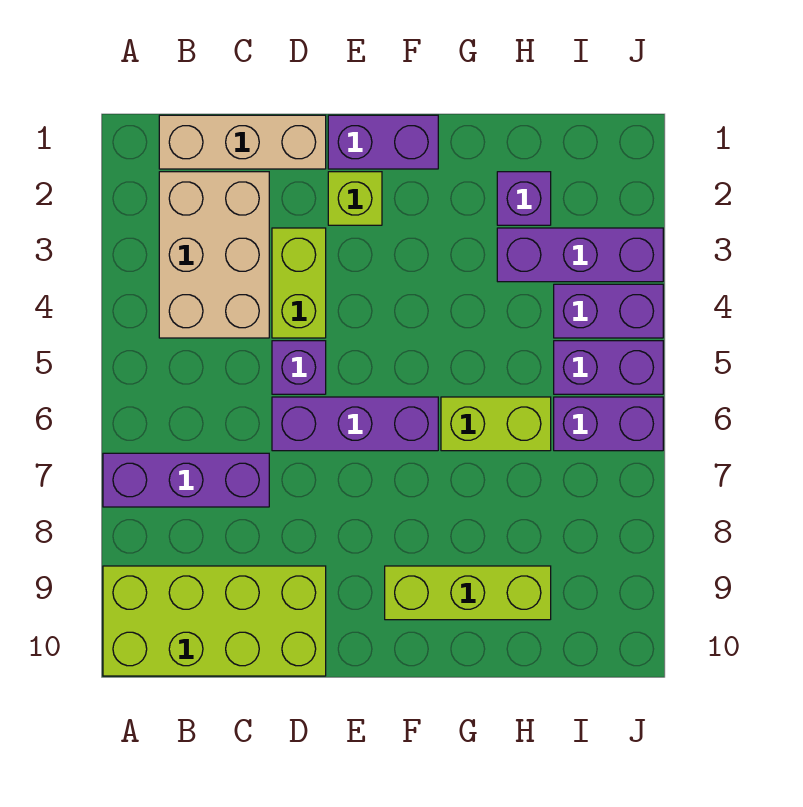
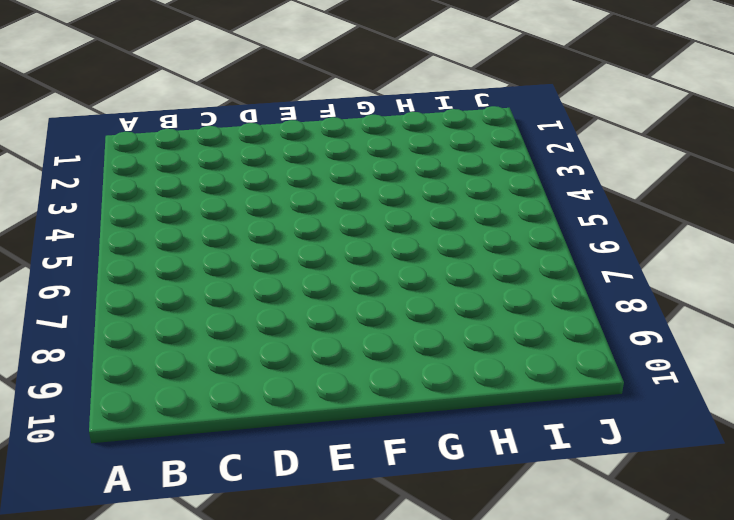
none -> purple 1x3 brick [103,453,269,507]
none -> lime 2x4 brick [103,566,326,676]
none -> tan 1x3 brick [159,115,326,169]

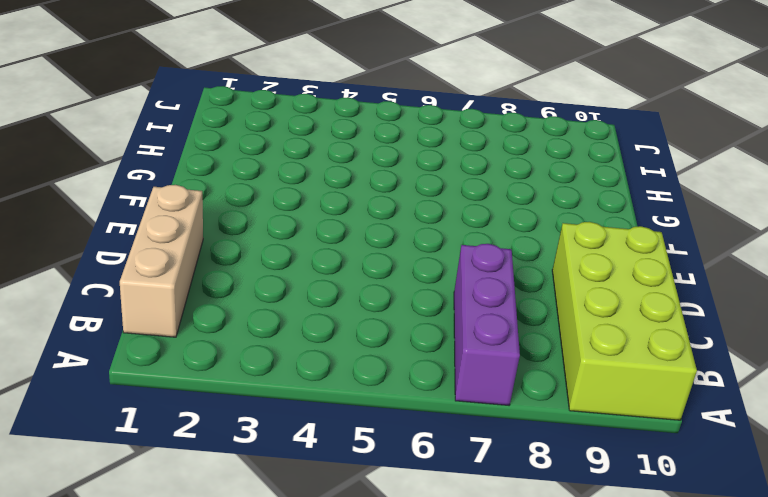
none -> tan 2x3 brick [159,172,269,338]
none -> lime 1x2 brick [272,228,326,338]
none -> purple 1x1 brick [272,341,326,394]

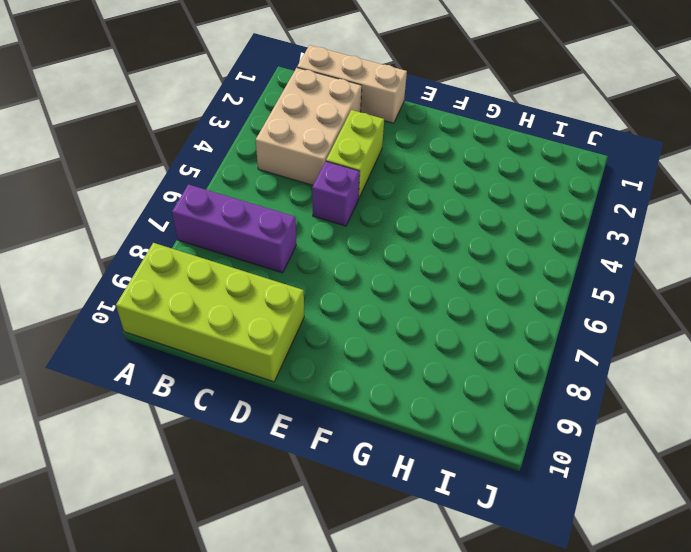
none -> purple 1x3 brick [272,397,438,451]
none -> purple 1x2 brick [328,115,438,169]
none -> lime 1x1 brick [328,172,382,225]

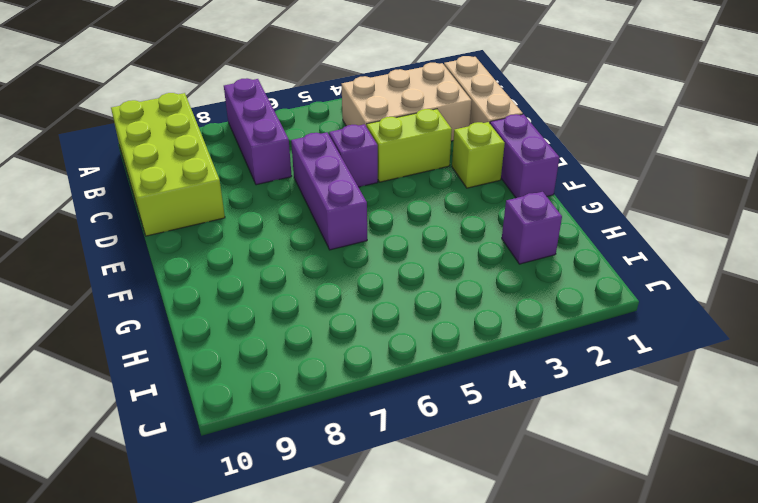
none -> lime 1x3 brick [385,566,551,620]
none -> lime 1x2 brick [441,397,551,451]
none -> purple 1x3 brick [497,228,663,282]

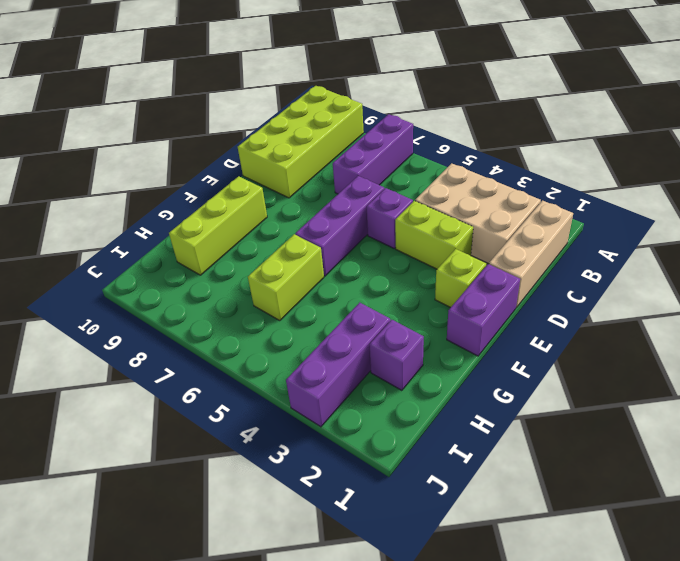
none -> purple 1x2 brick [554,284,663,338]
none -> purple 1x2 brick [554,341,663,394]
none -> purple 1x2 brick [554,397,663,451]

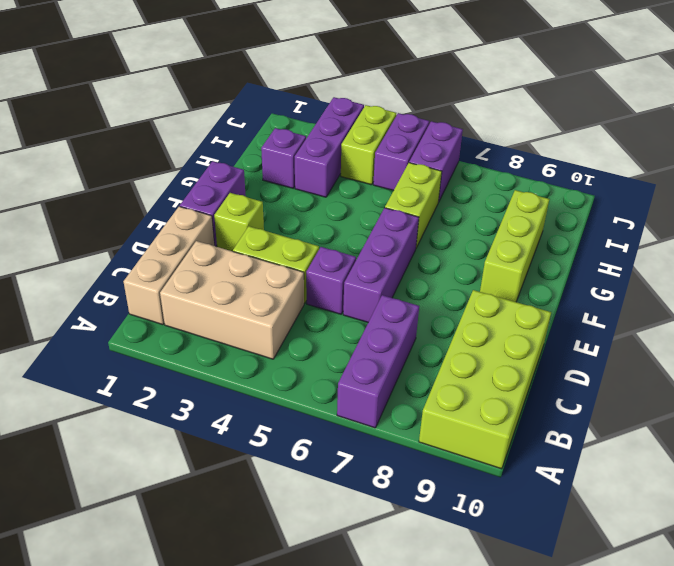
lime 1x2 brick [341,105,396,185] -> purple 1x2 brick [554,284,663,338]

